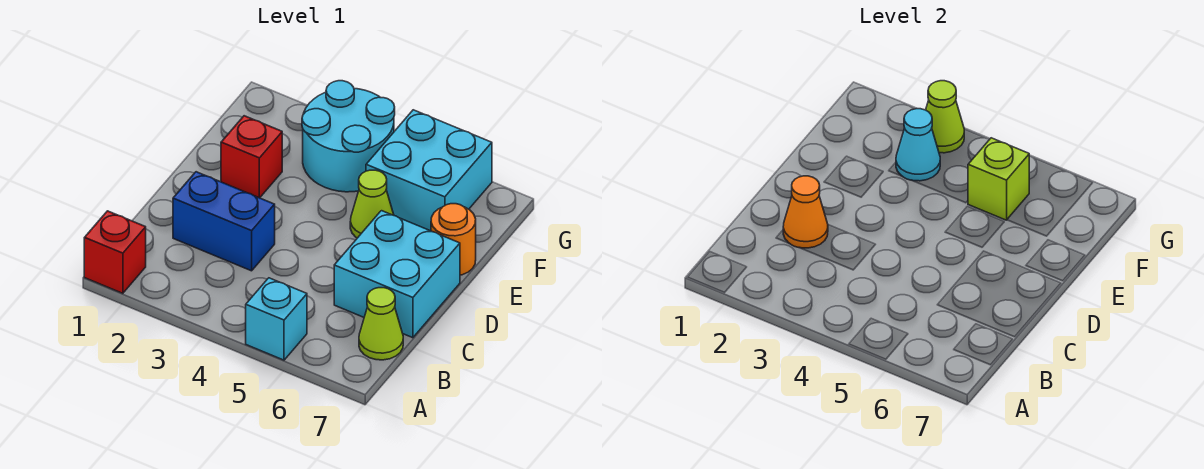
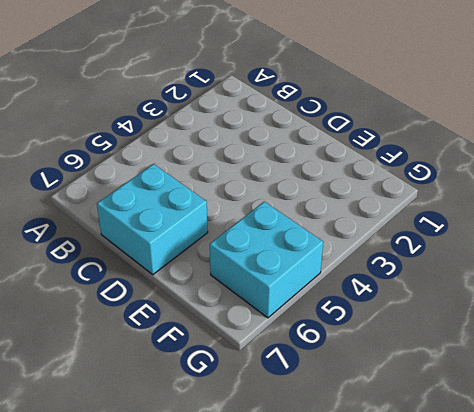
none -> red 1x1 brick [84,211,146,293]
none -> cyan 1x1 brick [246,278,307,360]
none -> lime 1x1 cone [359,288,403,360]

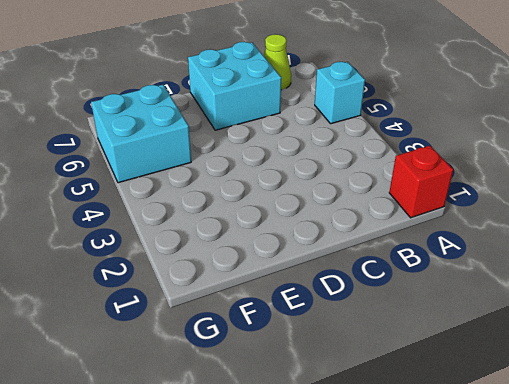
none -> blue 1x2 brick [173,172,275,271]
none -> red 1x1 brick [221,116,282,198]
none -> lime 1x1 cone [350,170,394,238]

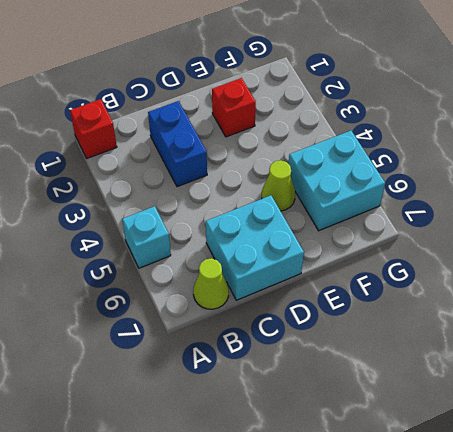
none -> orange 1x1 round brick [431,204,476,275]
none -> cyan 2x2 round brick [302,81,395,192]
none -> orange 1x1 cone [783,176,828,248]

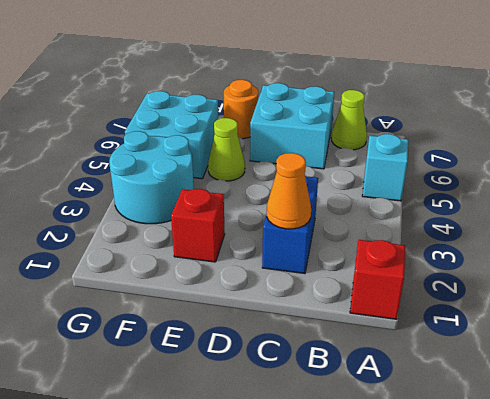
none -> cyan 1x1 cone [896,109,940,181]
none -> lime 1x1 brick [968,138,1029,220]
none -> lime 1x1 cone [926,81,964,153]

